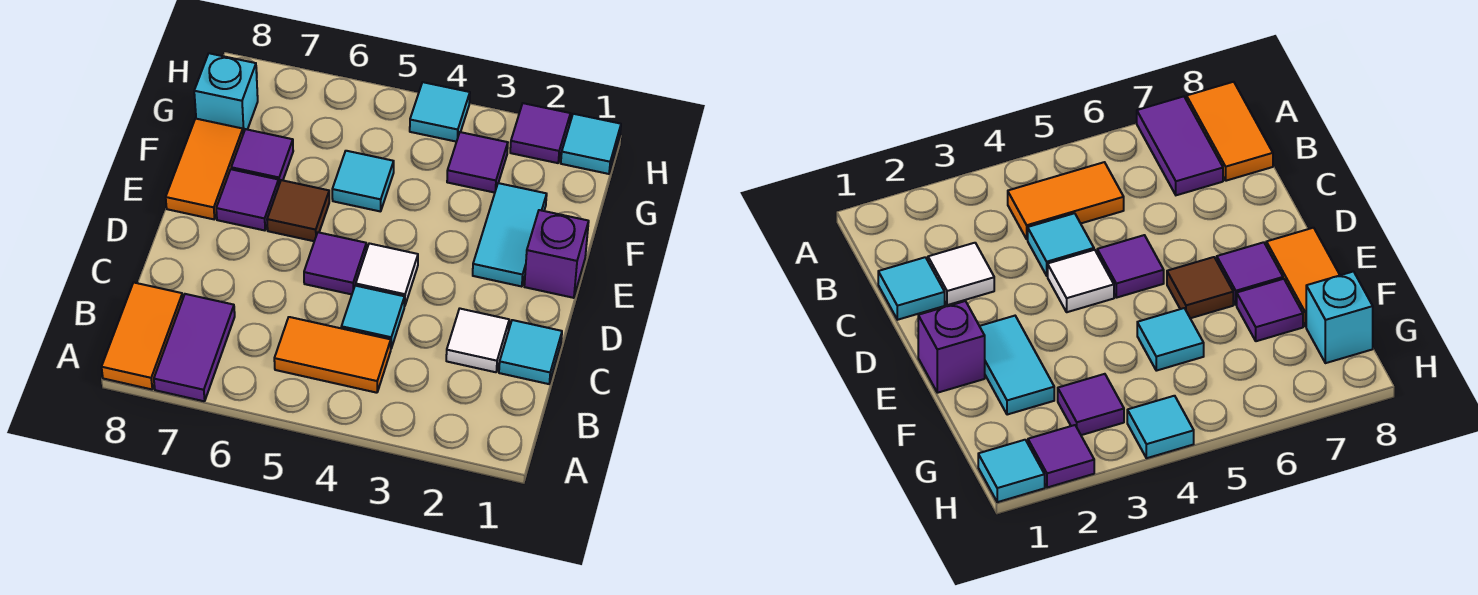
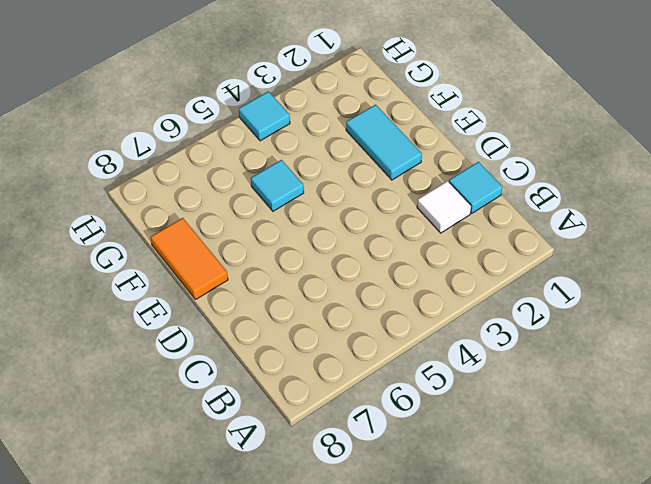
none -> purple 1x2 tile [154,294,235,401]
none -> orange 1x2 tile [102,282,183,389]
none -> orange 1x2 tile [274,317,391,393]

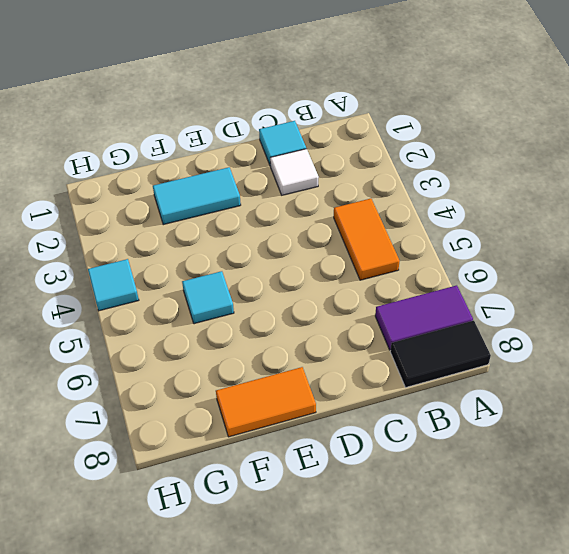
black 1x2 tile [390,321,491,387] -> orange 1x2 tile [102,282,183,389]
none -> cyan 1x1 tile [341,286,405,348]
none -> white 1x1 tile [356,243,418,306]
none -> purple 1x1 tile [304,232,366,294]

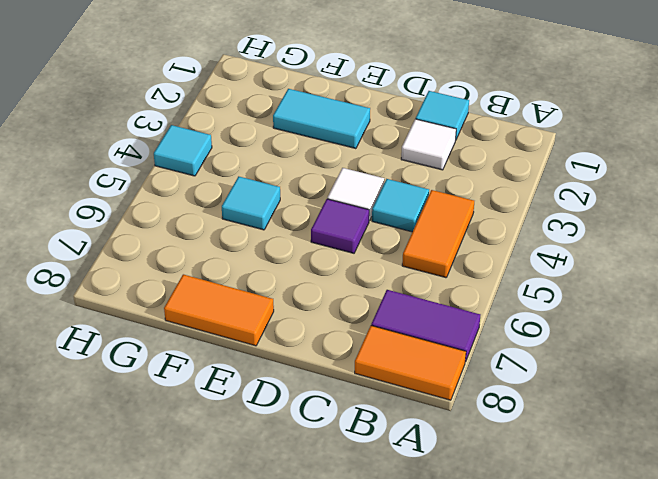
none -> purple 1x1 brick [524,210,589,298]
none -> brown 1x1 tile [267,180,329,241]
none -> purple 1x1 tile [216,169,279,230]

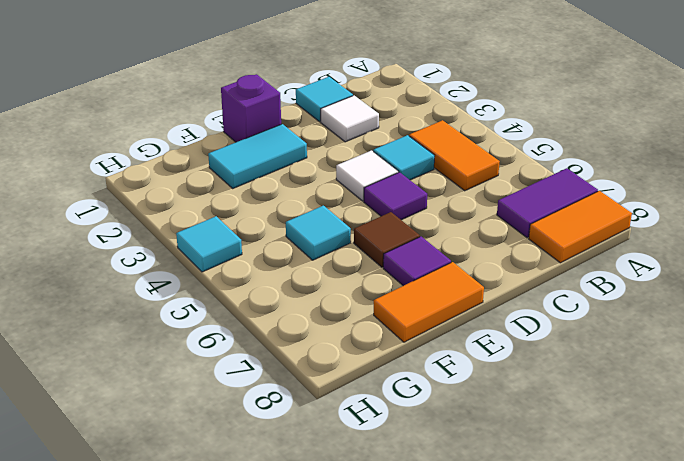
none -> purple 1x1 tile [231,129,293,184]
none -> purple 1x1 tile [447,132,508,193]
none -> cyan 1x1 brick [194,53,258,134]

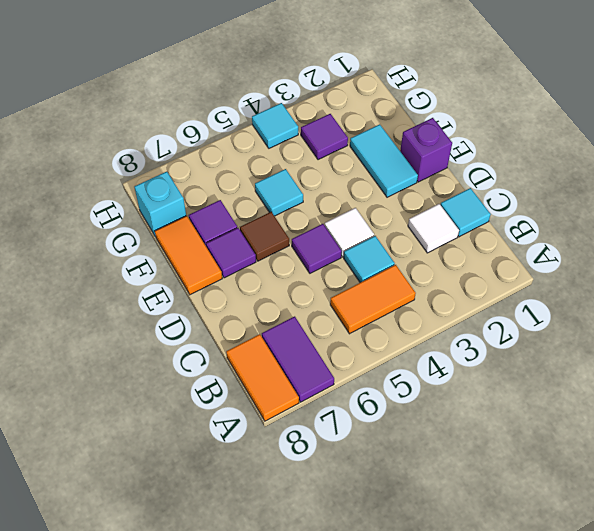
none -> cyan 1x1 tile [561,114,621,174]
none -> purple 1x1 tile [510,103,570,163]

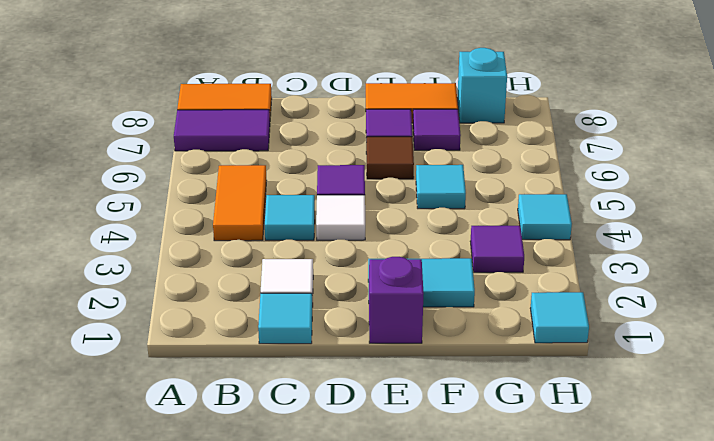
none -> purple 1x1 tile [510,103,570,163]

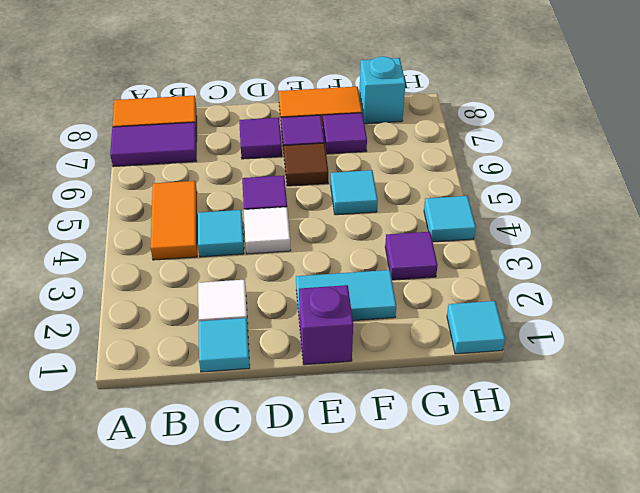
purple 1x1 tile [239,118,282,159] -> purple 1x1 tile moved to [510,103,570,163]

